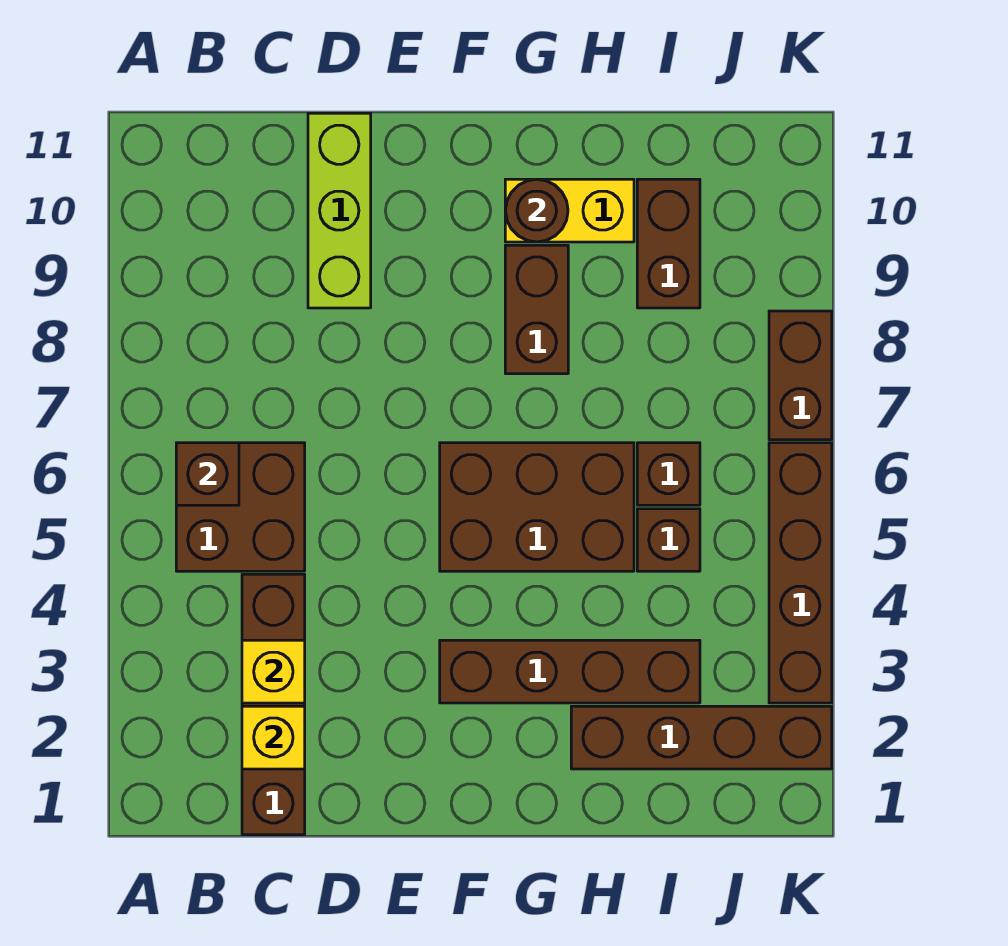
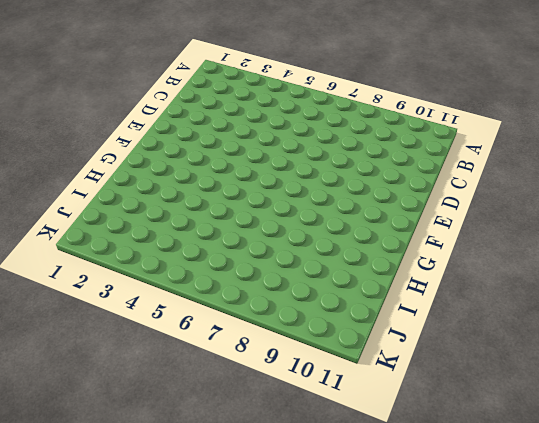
none -> brown 2x2 brick [176,443,305,571]
none -> brown 1x4 brick [242,574,305,835]
none -> lime 1x3 brick [308,113,371,308]

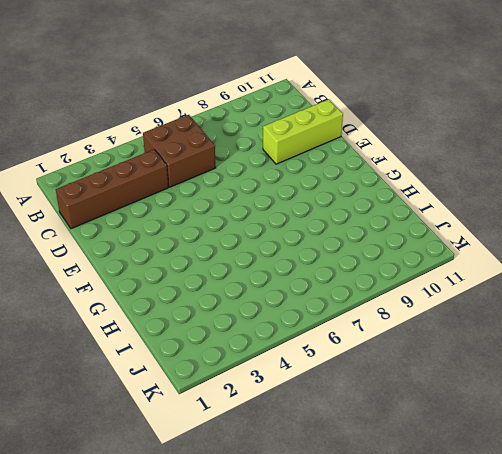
none -> brown 1x4 brick [440,640,700,703]
none -> brown 2x3 brick [440,443,634,571]
none -> brown 1x2 brick [505,245,568,374]

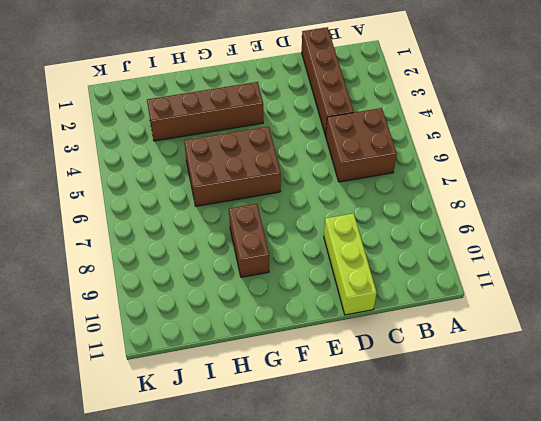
none -> yellow 1x2 brick [505,179,634,242]
none -> brown 1x4 brick [571,706,832,769]
none -> brown 1x1 brick [637,509,700,571]

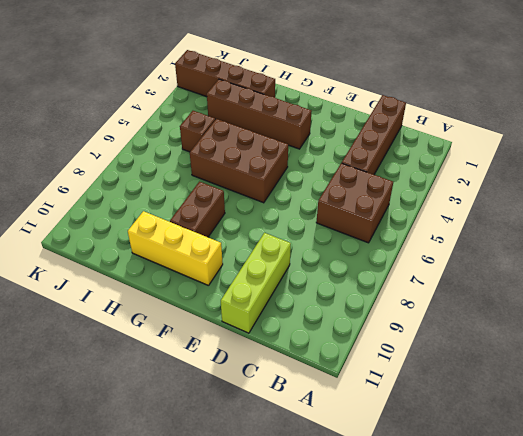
yellow 1x3 brick [128,211,223,286] -> yellow 1x2 brick [505,179,634,242]
none -> brown 1x1 brick [637,443,700,505]
none -> brown 1x2 brick [637,179,700,308]
none -> brown 1x4 brick [769,443,832,703]

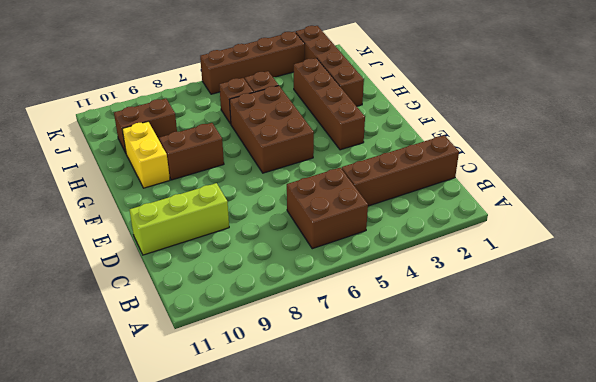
none -> brown 1x2 brick [769,311,832,440]
none -> brown 1x1 brick [176,443,239,505]
none -> yellow 1x1 brick [242,706,305,769]

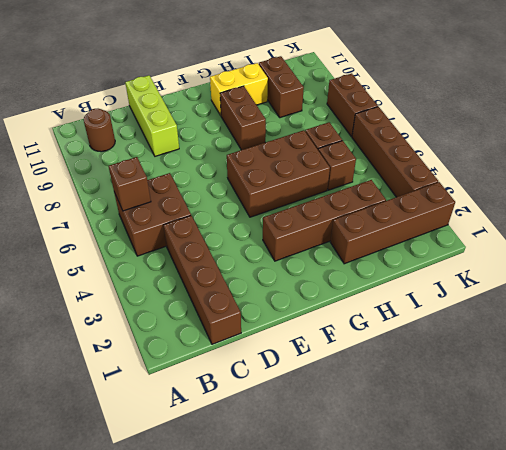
brown 1x1 round brick [84,109,115,152] -> brown 1x1 round brick moved to [506,179,568,242]
none -> yellow 1x1 brick [242,706,305,769]
none -> yellow 1x1 brick [242,640,305,703]

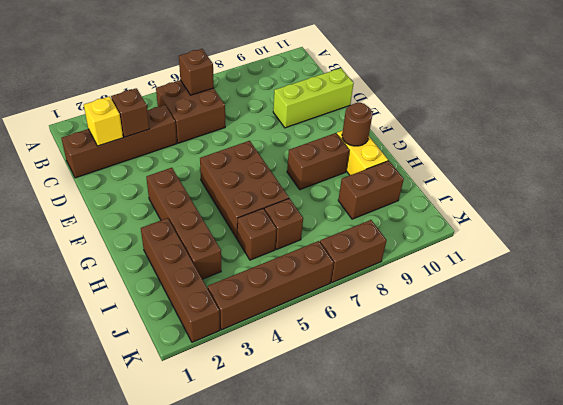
brown 1x1 brick [111,88,149,137] -> yellow 1x1 brick [242,640,305,703]

